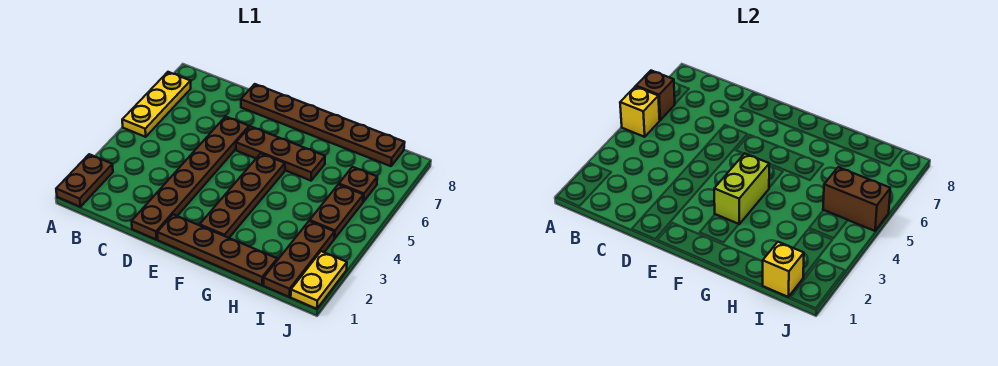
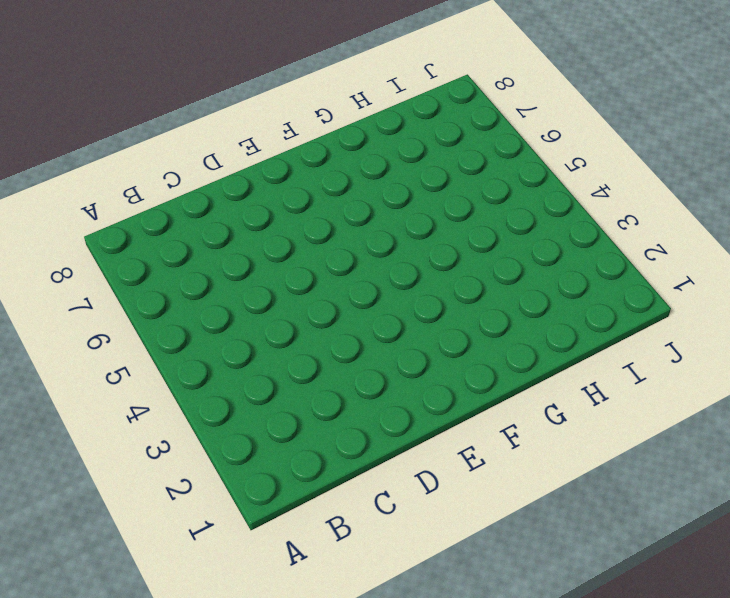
none -> brown 1x2 plate [56,154,113,207]
none -> yellow 1x3 plate [122,72,191,137]
none -> brown 1x6 plate [132,117,249,239]

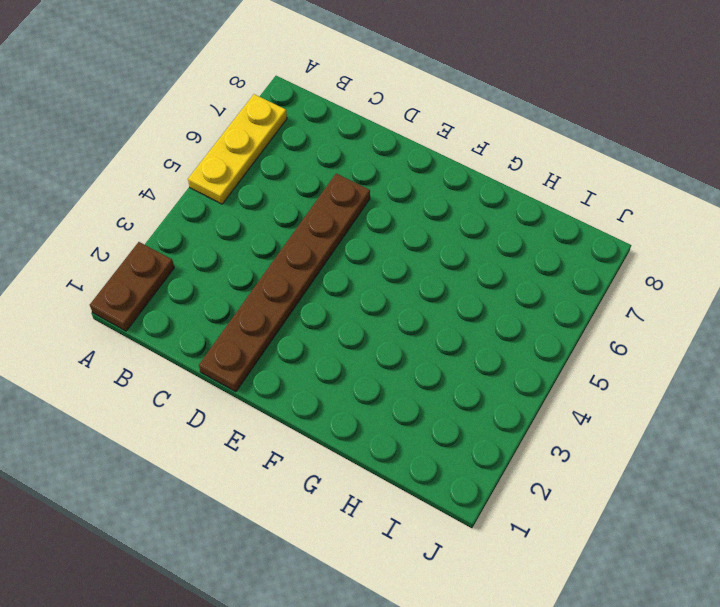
none -> brown 1x6 plate [241,84,405,166]
none -> brown 1x4 plate [157,214,277,285]
none -> brown 1x3 plate [236,126,325,181]

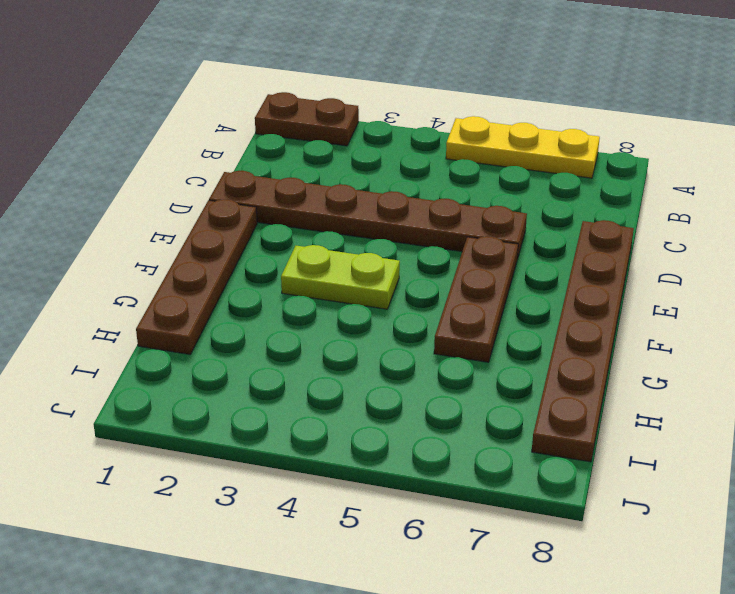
lime 1x2 plate [281,245,400,309] -> brown 1x4 plate [200,154,285,238]
none -> brown 1x3 plate [264,221,334,297]
none -> brown 1x2 plate [310,185,363,239]
none -> brown 1x1 plate [339,167,377,202]

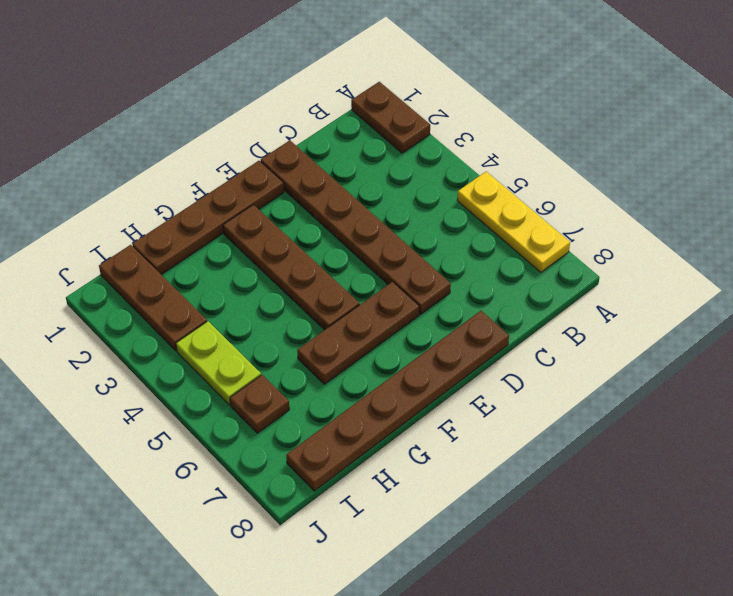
lime 1x2 plate [176,321,261,405] -> brown 1x2 plate [310,185,363,239]
none -> yellow 1x2 plate [291,251,347,309]
none -> yellow 1x1 brick [620,87,660,137]
none -> brown 1x1 brick [636,71,675,120]

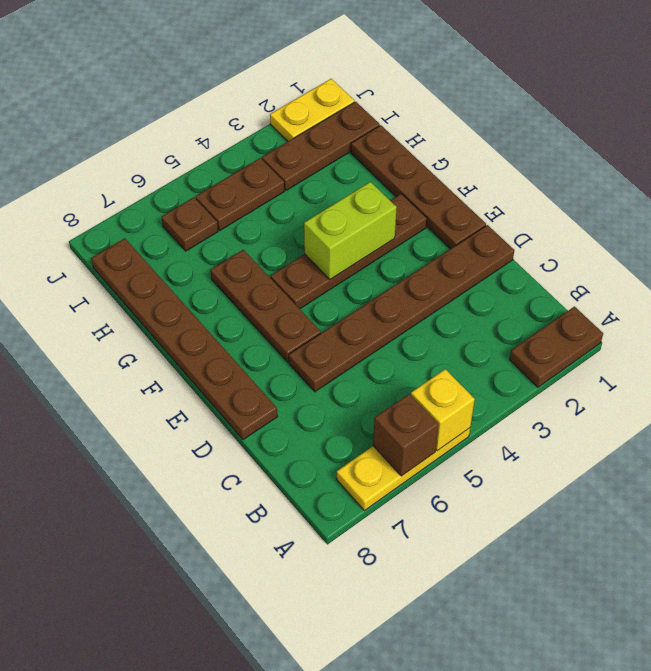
none -> yellow 1x1 brick [763,242,804,297]
none -> brown 1x2 brick [823,167,890,231]

